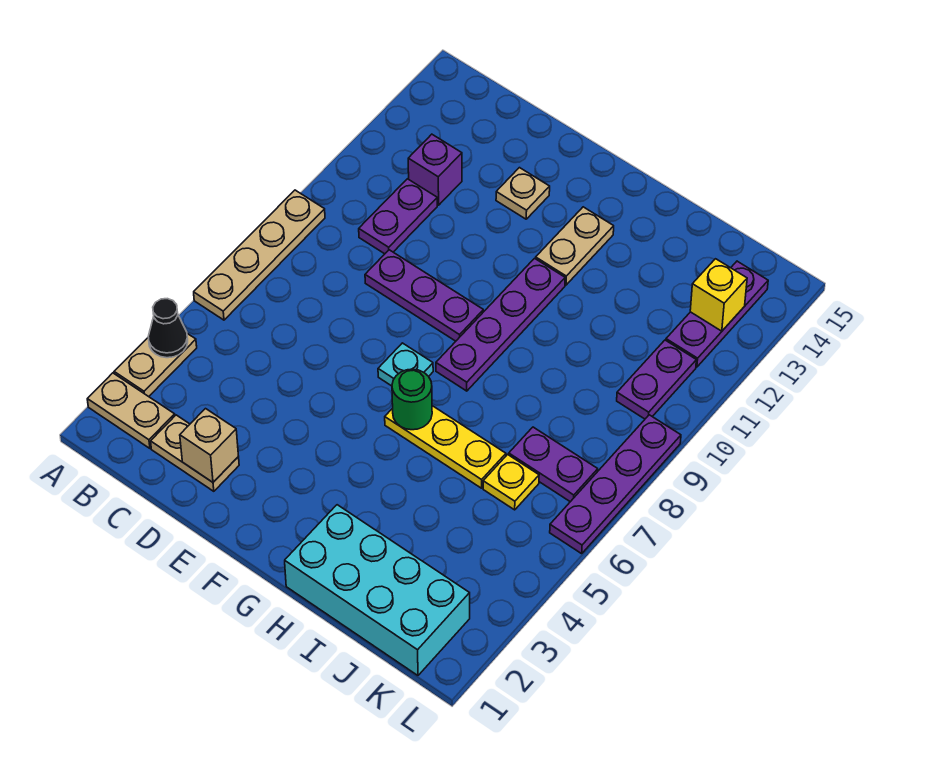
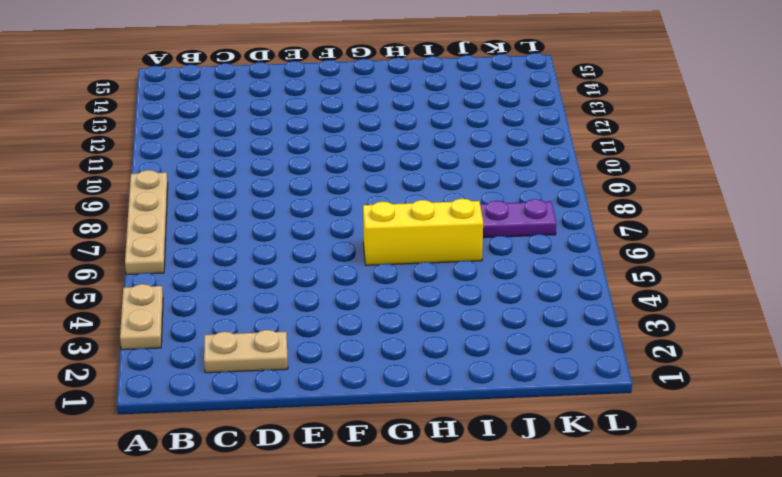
yellow 1x3 brick [363,199,483,265] -> yellow 1x3 plate [385,406,506,488]
none -> tan 1x2 plate [87,373,175,448]
none -> purple 1x2 plate [359,179,437,254]
none -> purple 1x1 brick [408,134,462,205]

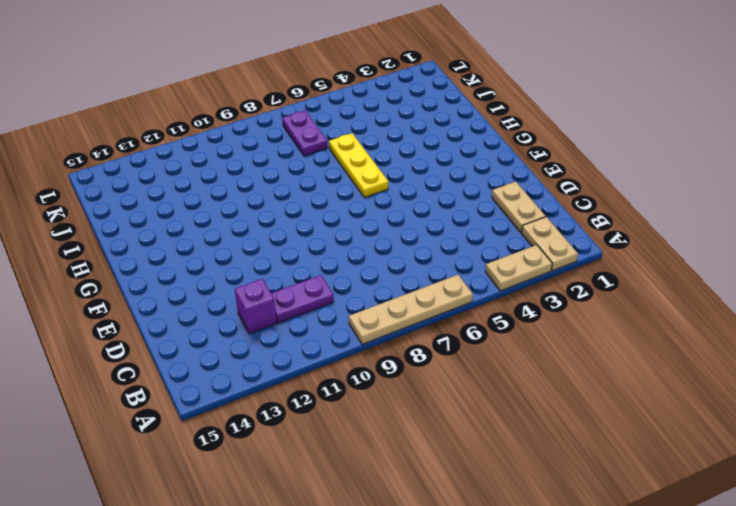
none -> purple 1x3 plate [365,250,483,341]
none -> tan 1x1 plate [496,168,550,219]
none -> cyan 1x1 plate [378,343,433,386]

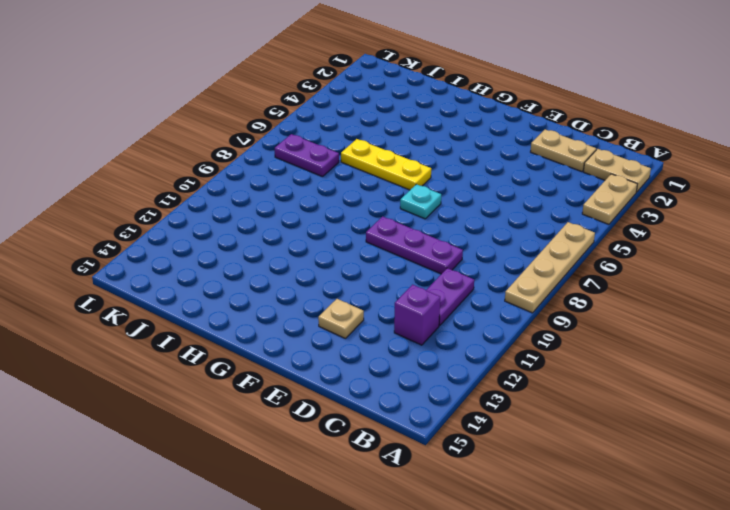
none -> purple 1x4 plate [436,258,565,391]
none -> tan 1x2 plate [536,207,614,285]
none -> cyan 2x4 brick [285,505,470,675]

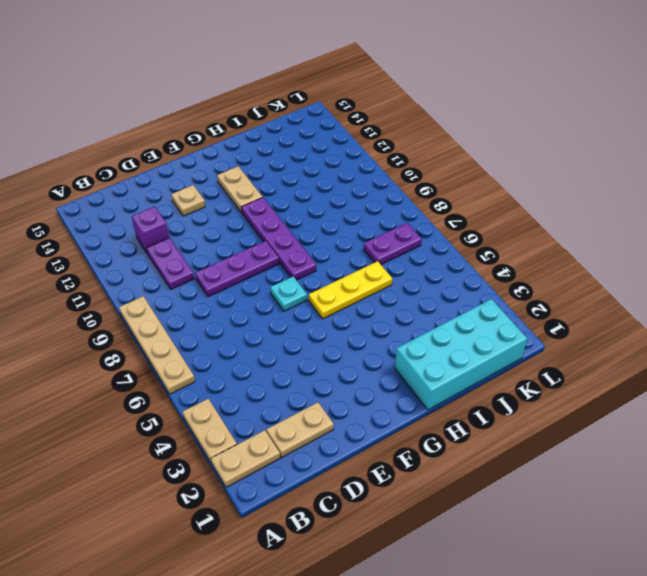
none -> yellow 1x1 plate [483,455,539,510]
none -> purple 1x2 plate [617,340,696,419]
none -> purple 1x3 plate [666,261,768,367]

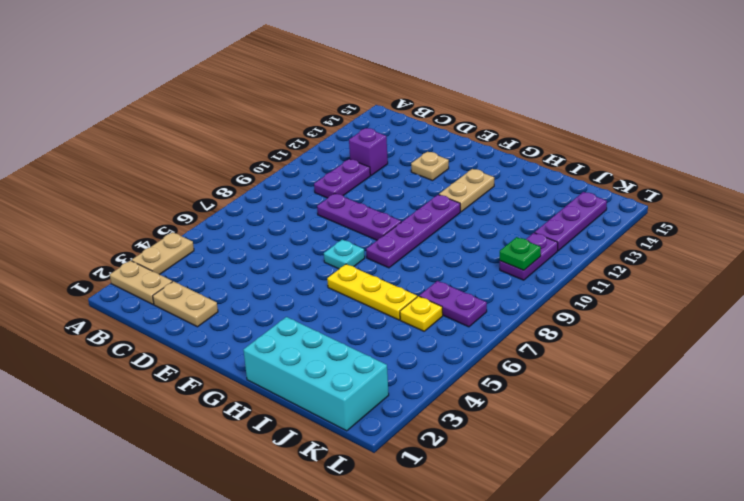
green 1x1 plate [500,237,541,270] -> none
none -> tan 1x4 plate [194,190,325,320]
none -> purple 1x4 plate [550,415,681,554]
none -> black 1x1 cone [148,299,188,358]

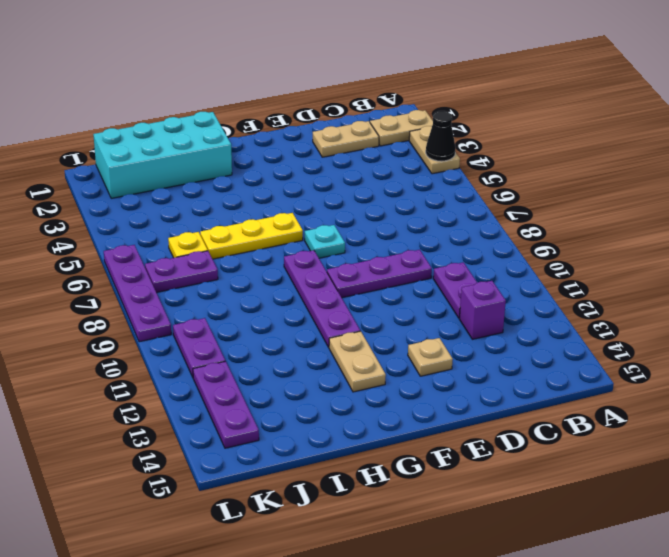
none -> tan 1x4 plate [194,190,325,320]
none -> tan 1x1 brick [180,409,238,482]
none -> green 1x1 round brick [392,369,432,430]

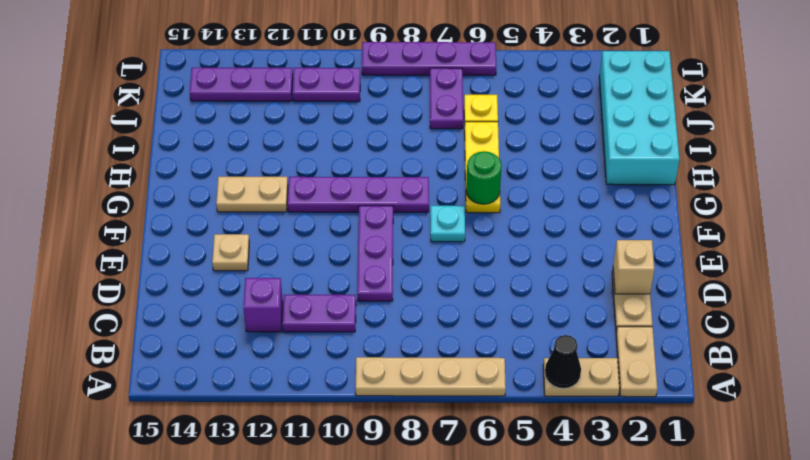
none -> yellow 1x1 brick [690,259,747,331]

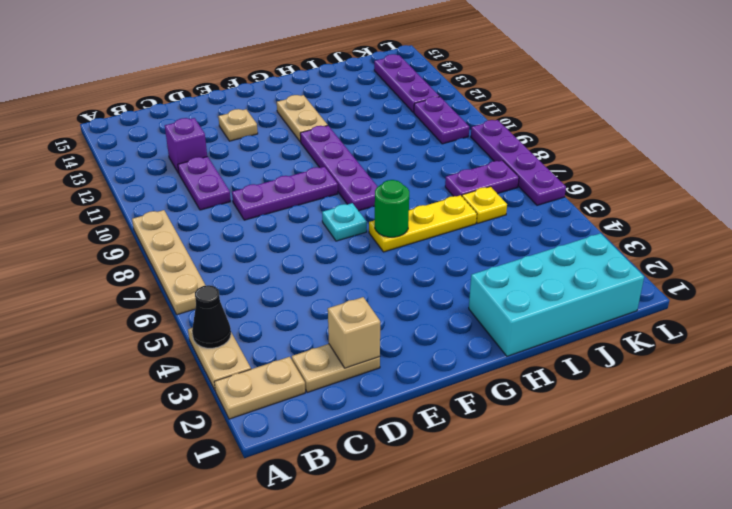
none -> yellow 1x1 brick [690,259,747,331]

